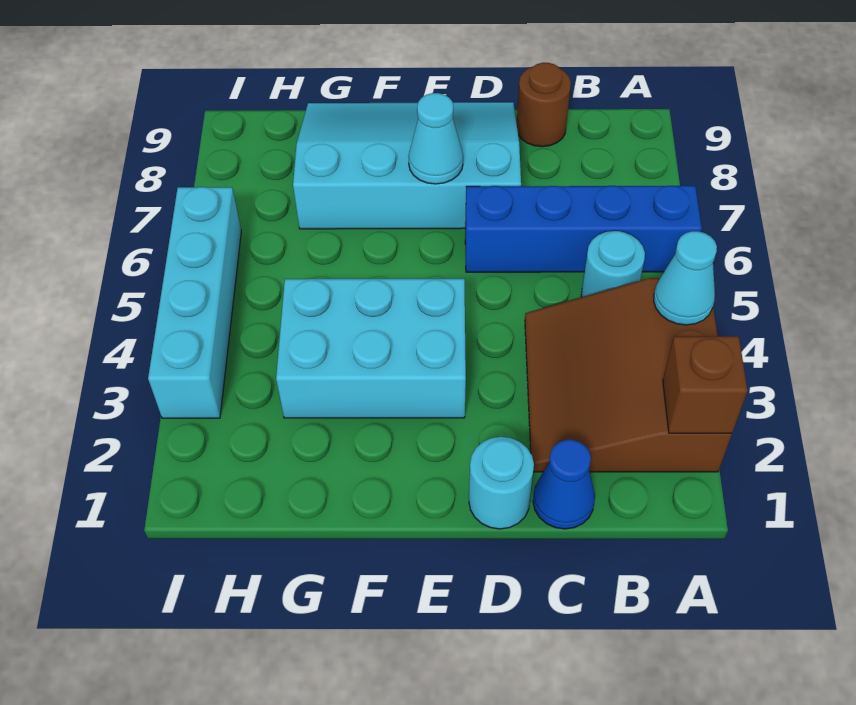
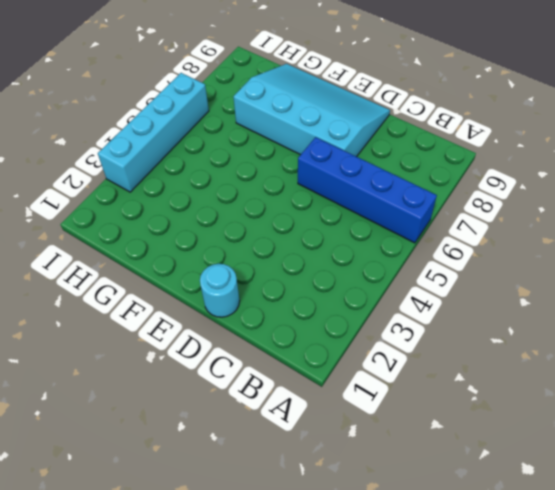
none -> brown 3x3 slope [525,278,732,472]
none -> cyan 1x1 round brick [581,231,645,297]
none -> blue 1x1 cone [533,440,595,529]

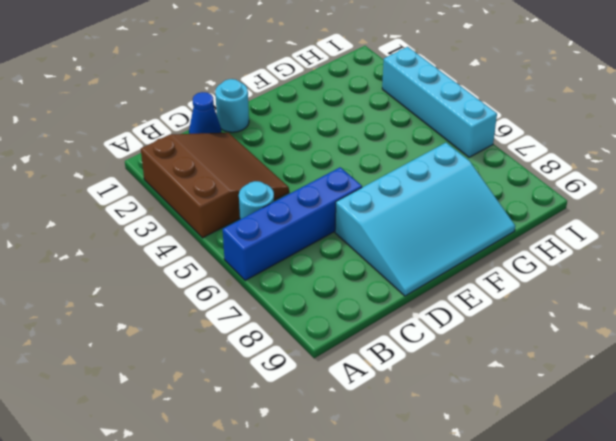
none -> brown 1x1 round brick [517,63,571,147]
none -> cyan 2x3 brick [276,279,466,418]
none -> brown 1x1 brick [663,336,748,433]

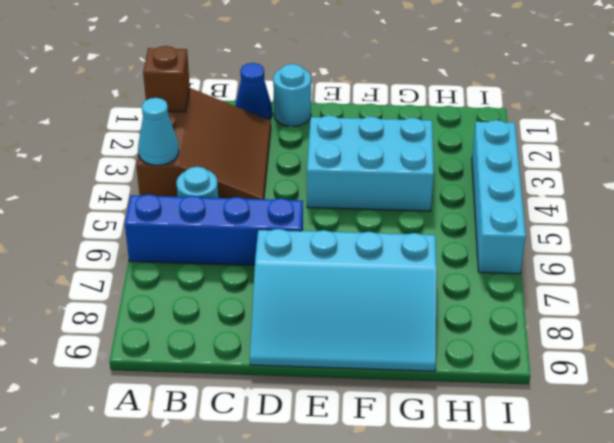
none -> brown 1x1 round brick [517,63,571,147]
none -> cyan 1x1 cone [408,93,463,184]

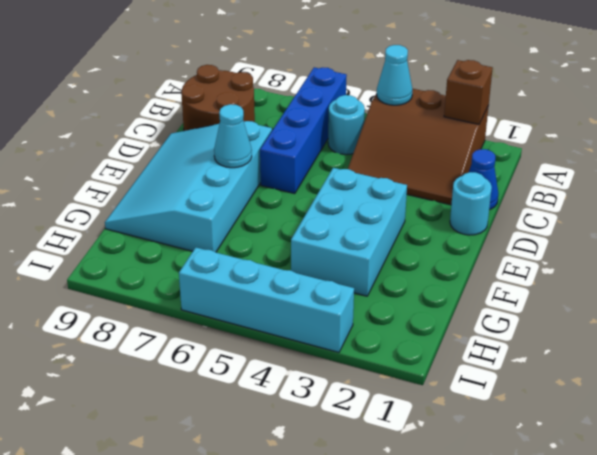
brown 2x2 round brick [181,65,255,131] -> brown 1x1 round brick [517,63,571,147]

